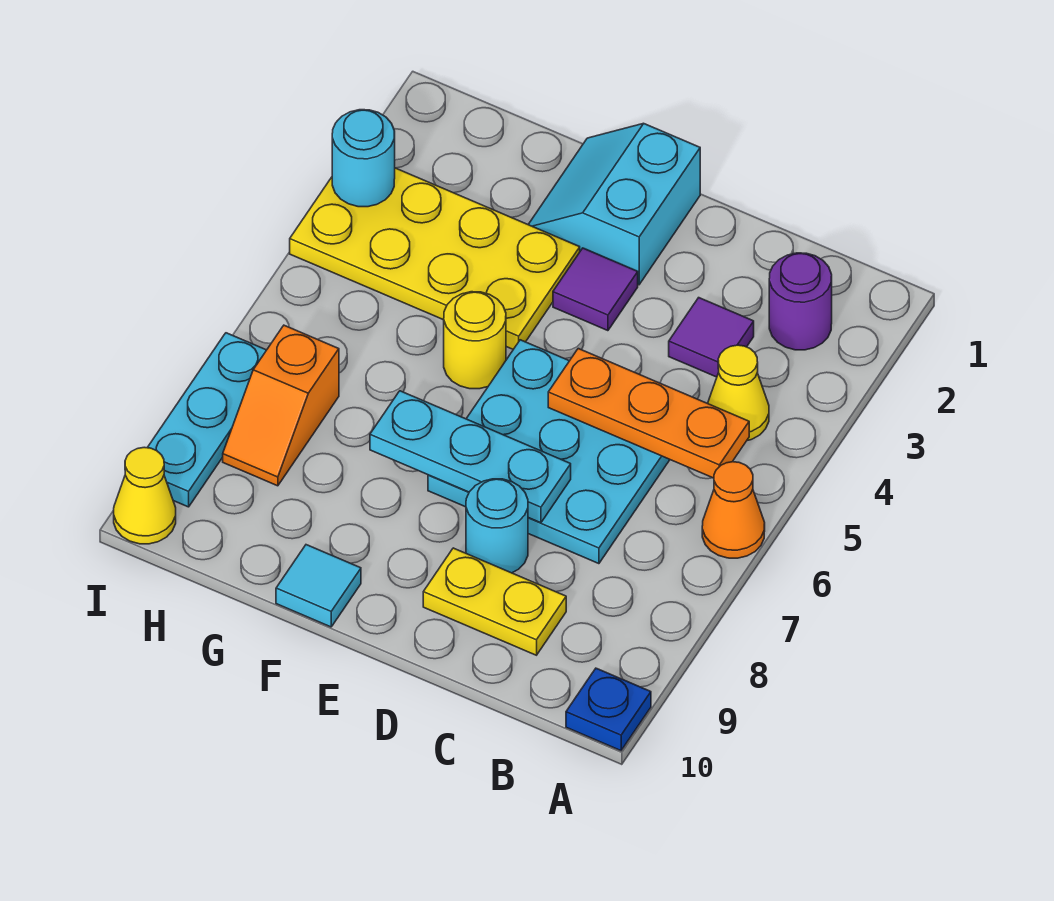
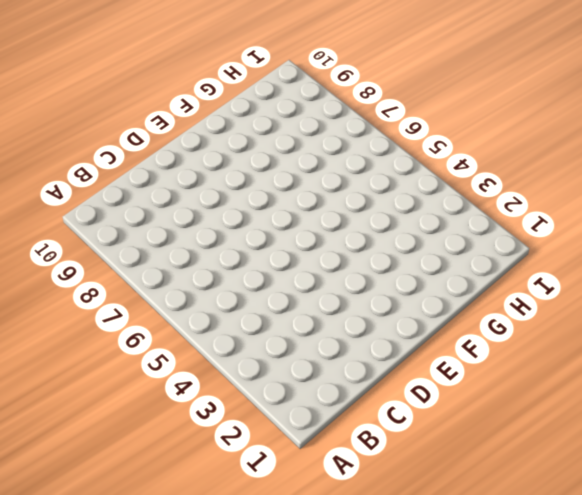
none -> orange 1x1 cone [702,462,765,558]
none -> blue 1x1 plate [566,668,651,751]
none -> purple 1x1 round brick [769,253,832,350]

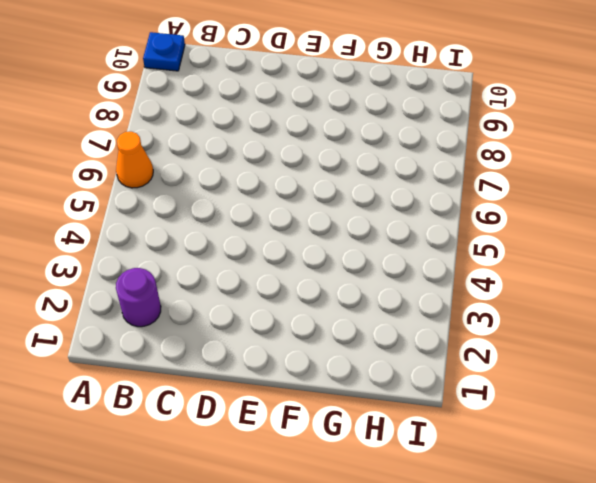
none -> yellow 1x1 cone [708,345,769,441]
none -> purple 1x1 tile [669,298,754,377]
none -> cyan 3x3 plate [428,340,670,564]

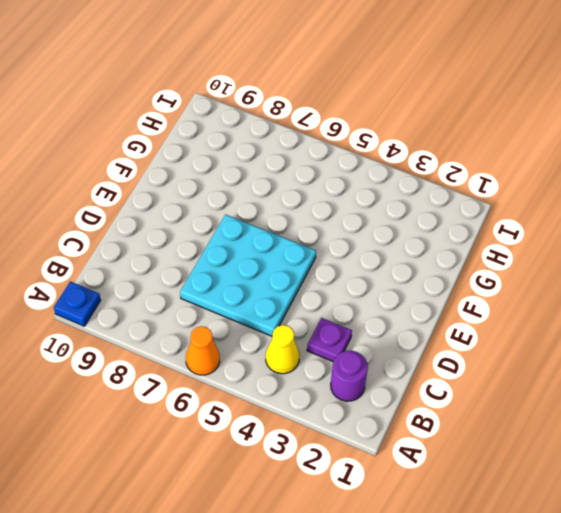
purple 1x1 plate [307,318,352,362] -> purple 1x1 tile [669,298,754,377]
none -> yellow 1x2 plate [423,548,566,655]
none -> cyan 1x1 round brick [466,479,528,573]
none -> cyan 2x2 slope [528,124,700,285]

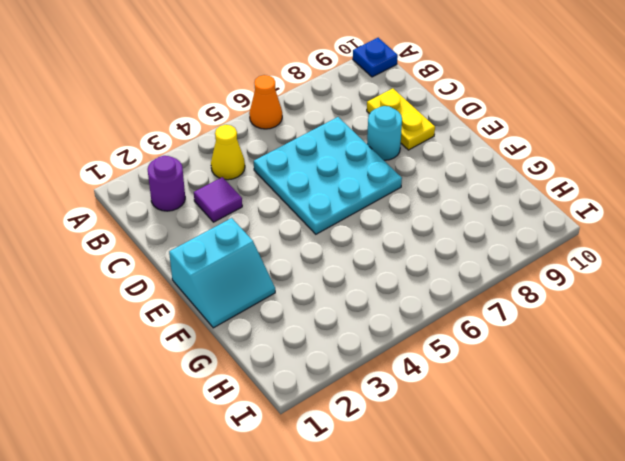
none -> purple 1x1 tile [553,248,638,331]
none -> yellow 2x4 plate [290,168,580,349]
none -> yellow 1x1 round brick [444,292,506,389]

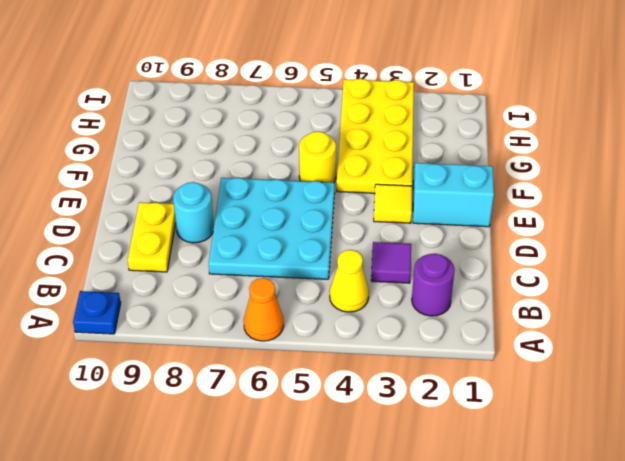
yellow 1x1 tile [374,184,412,223] -> purple 1x1 tile [553,248,638,331]
none -> cyan 1x1 tile [276,545,361,627]
none -> orange 1x2 slope [223,325,339,486]
none -> cyan 1x3 plate [147,333,266,507]

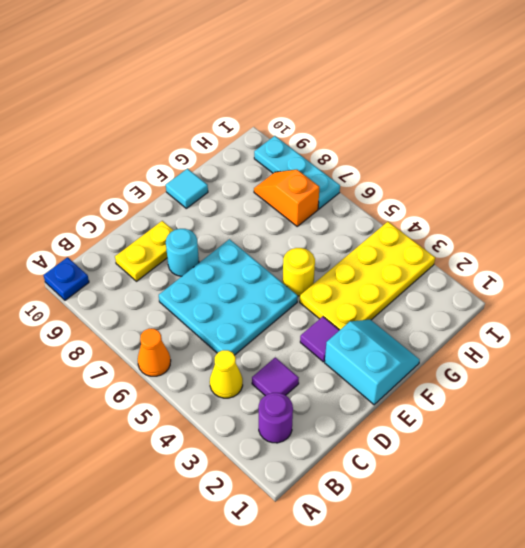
none -> yellow 1x1 cone [114,447,176,544]
none -> orange 1x3 plate [548,349,749,478]
none -> cyan 1x3 plate [370,391,571,523]

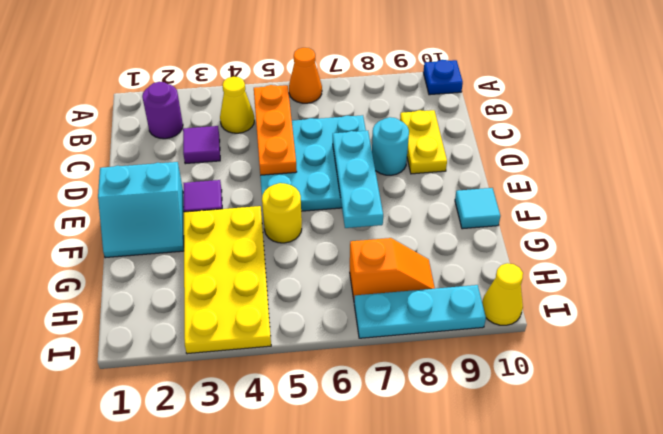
none -> cyan 1x1 round brick [332,110,395,207]

